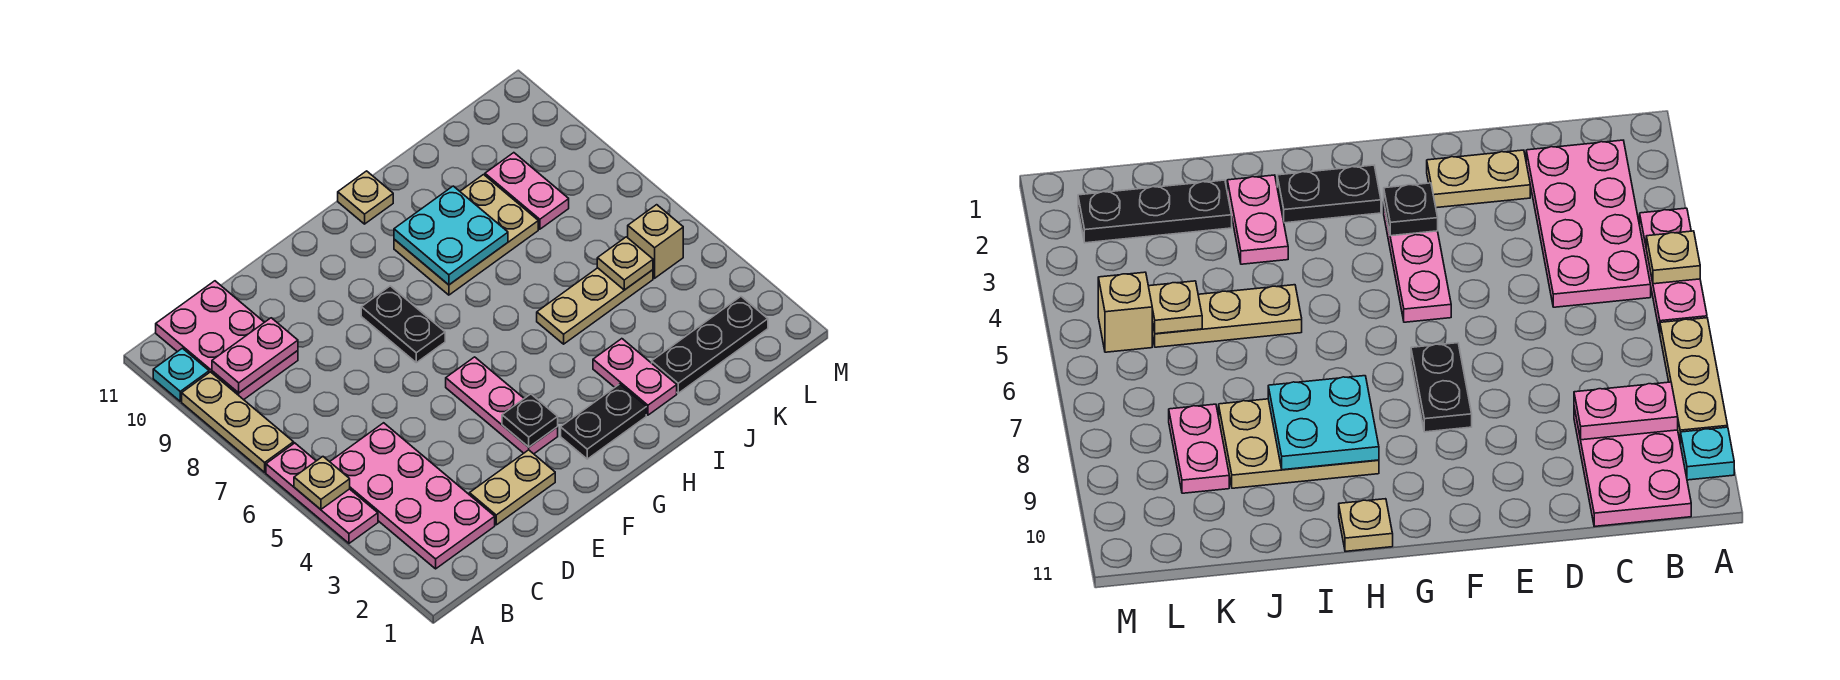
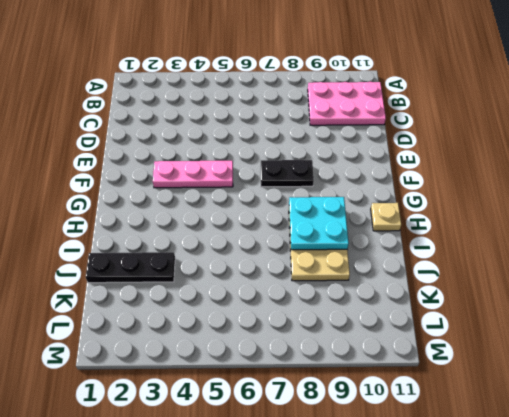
black 1x3 plate [86,252,175,283] -> black 1x3 plate turned to [652,297,768,393]
none -> pink 1x3 plate [266,443,378,543]
none -> tan 1x3 plate [182,372,294,472]
none -> cyan 1x1 plate [153,348,209,401]

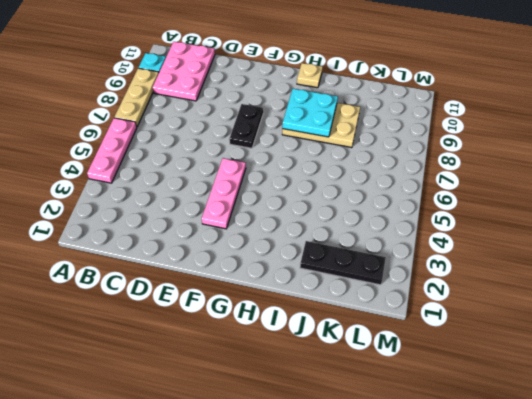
none -> pink 2x4 plate [330,423,495,569]
none -> tan 1x2 plate [469,450,555,525]
none -> black 1x2 plate [561,384,646,459]

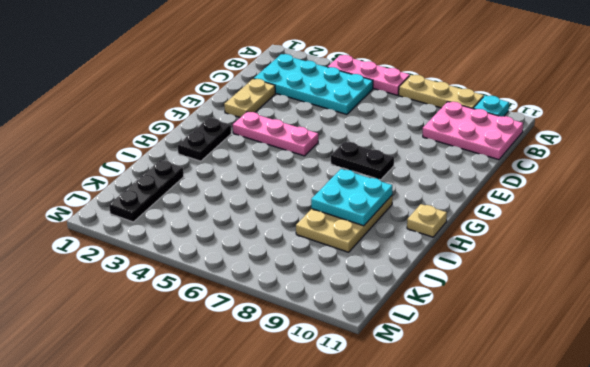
cyan 2x4 plate [254,54,373,114] -> pink 2x4 plate [330,423,495,569]
none -> pink 1x2 plate [593,339,677,415]
none -> tan 1x3 plate [537,268,653,344]
none -> pink 1x2 plate [485,153,569,229]

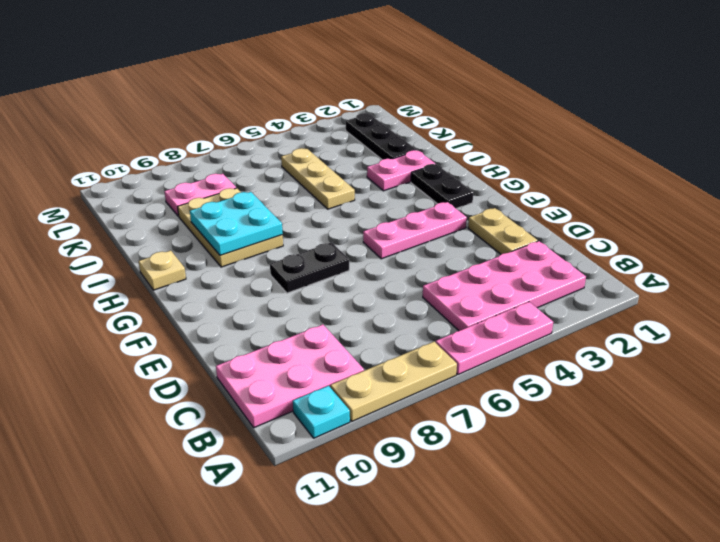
none -> tan 1x1 brick [627,205,683,278]
none -> tan 1x1 plate [294,457,350,509]
none -> pink 1x2 plate [212,318,298,393]

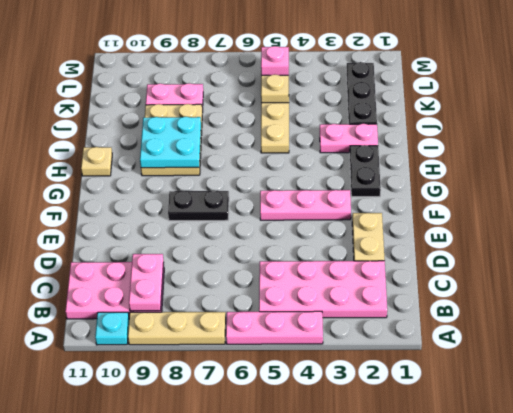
pink 1x1 brick [261,46,289,75] -> tan 1x1 brick [627,205,683,278]
none -> tan 1x1 plate [294,457,350,509]
none -> black 1x1 plate [502,394,558,447]

